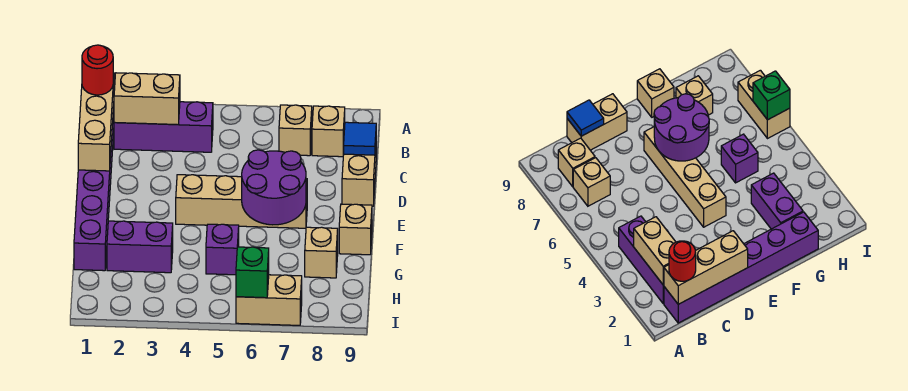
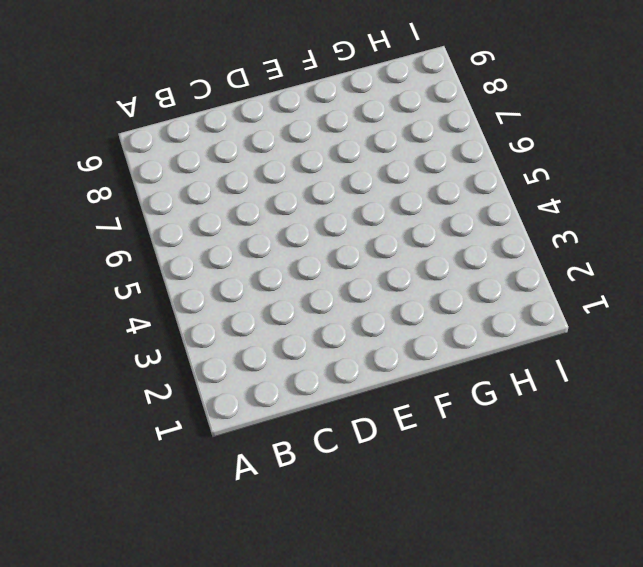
none -> purple 1x6 brick [74,107,114,271]
none -> purple 1x3 brick [114,102,213,152]
none -> tan 1x1 brick [279,105,312,156]

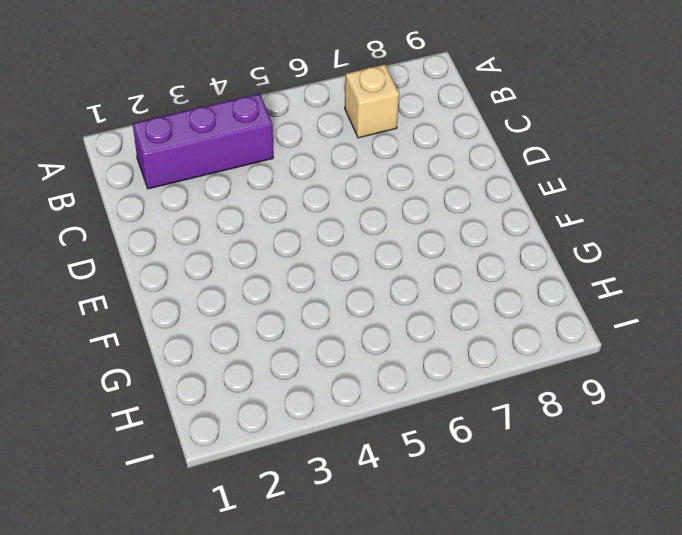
none -> purple 1x6 brick [74,107,114,271]
none -> tan 1x1 brick [312,106,345,157]
none -> tan 1x2 brick [342,146,376,206]

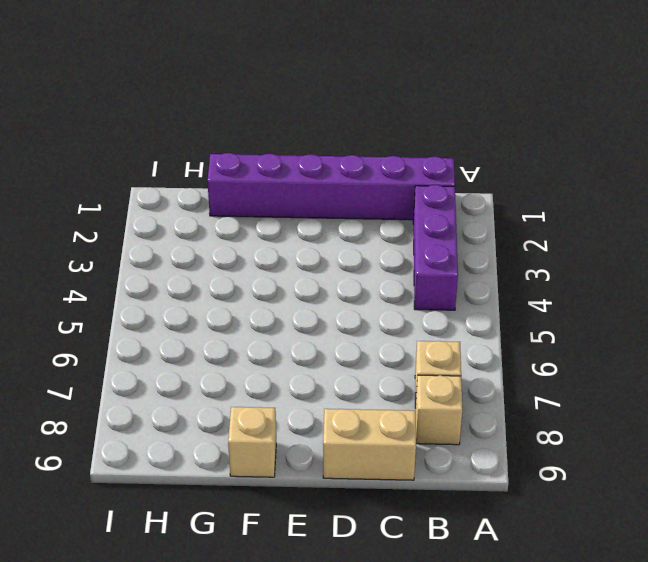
none -> tan 1x4 brick [176,175,307,228]
none -> purple 1x2 brick [107,221,173,273]
none -> purple 1x1 brick [206,224,239,275]

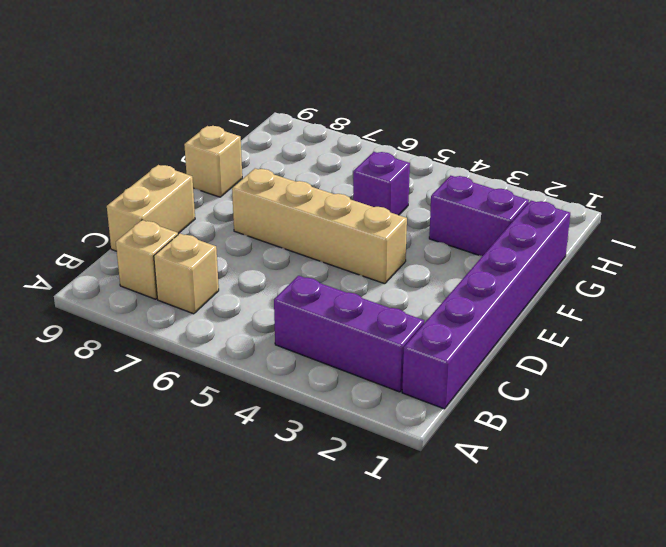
none -> tan 1x1 brick [305,227,338,278]
none -> tan 1x2 brick [236,275,302,325]
none -> tan 1x3 brick [78,73,114,171]

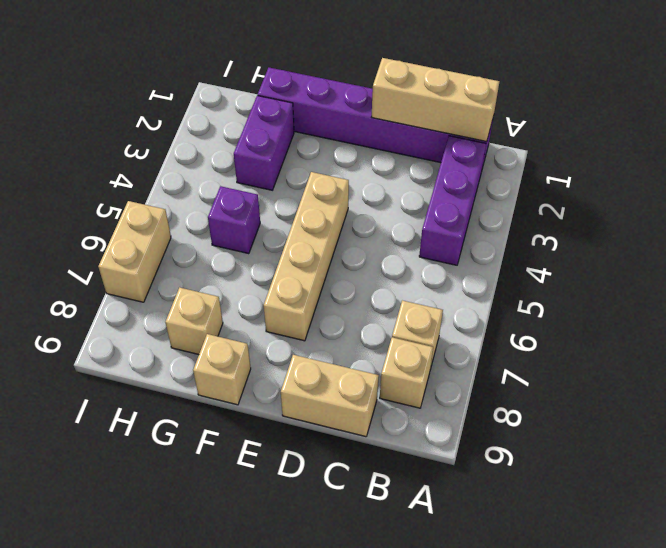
none -> tan 1x2 brick [114,73,180,125]
none -> blue 1x1 tile [344,122,376,155]
none -> purple 2x2 round brick [242,150,306,225]

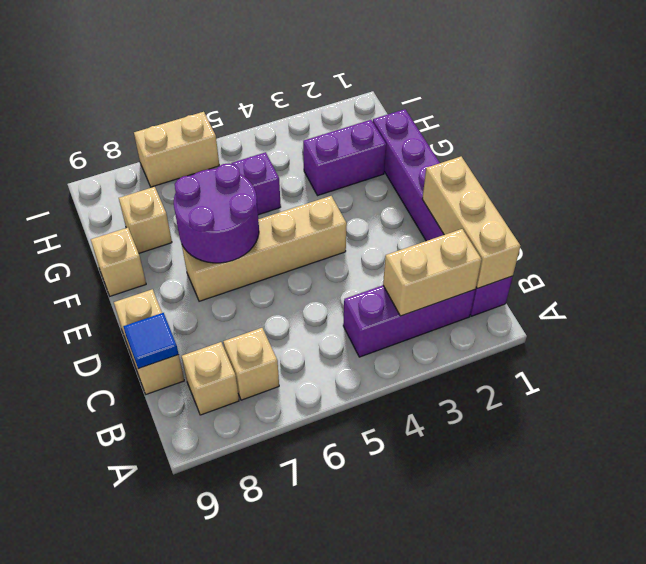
none -> green 1x1 brick [236,247,269,298]
none -> red 1x1 round brick [82,45,113,95]

